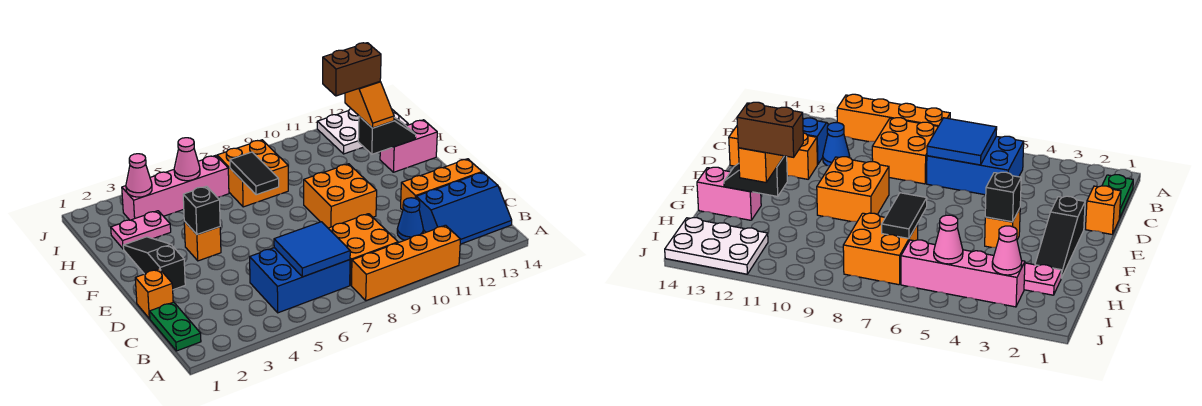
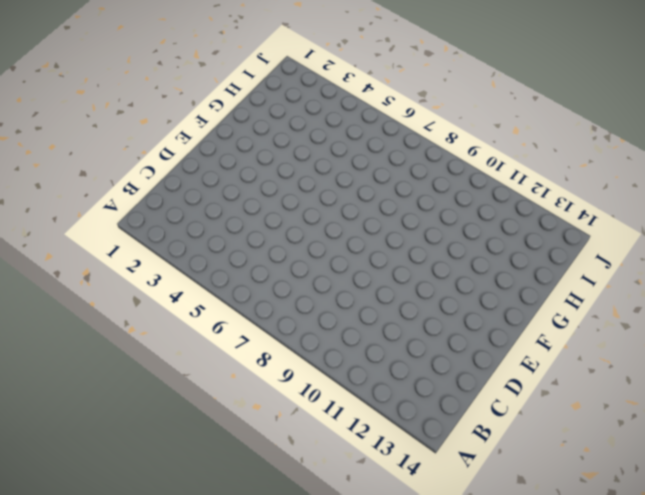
none -> orange 1x4 brick [352,225,460,301]
none -> green 1x2 plate [150,302,201,351]
none -> blue 2x3 brick [250,248,350,313]

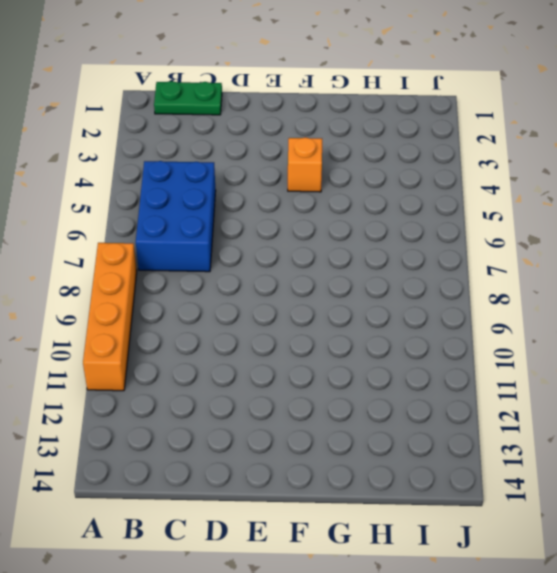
none -> orange 2x2 brick [328,214,398,285]
none -> blue 2x3 slope [416,172,512,244]
none -> blue 1x1 cone [397,198,423,240]

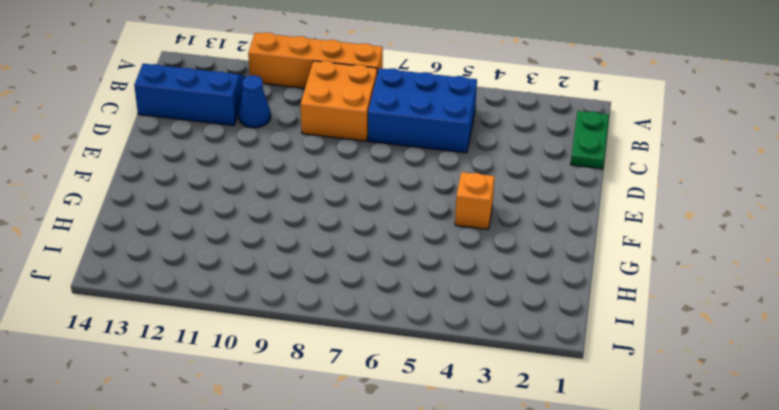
none -> orange 1x1 brick [135,269,173,319]
none -> orange 1x3 brick [401,159,482,210]
none -> black 1x3 slope [123,237,185,290]

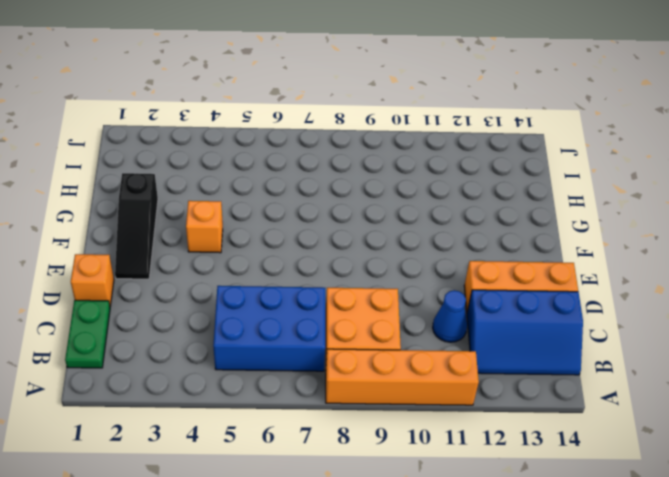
black 1x3 slope [115,173,158,279] -> black 1x3 slope turned to [123,237,185,290]
none -> orange 2x2 brick [304,164,377,228]
none -> pink 1x2 brick [380,120,437,172]
none -> pink 1x2 plate [111,211,171,249]

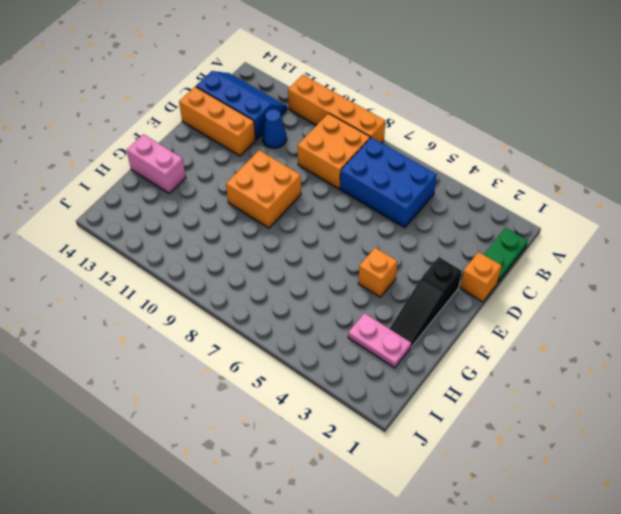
none -> orange 2x2 brick [217,140,288,207]
none -> pink 1x4 brick [122,155,229,220]
none -> white 2x3 plate [317,109,408,154]

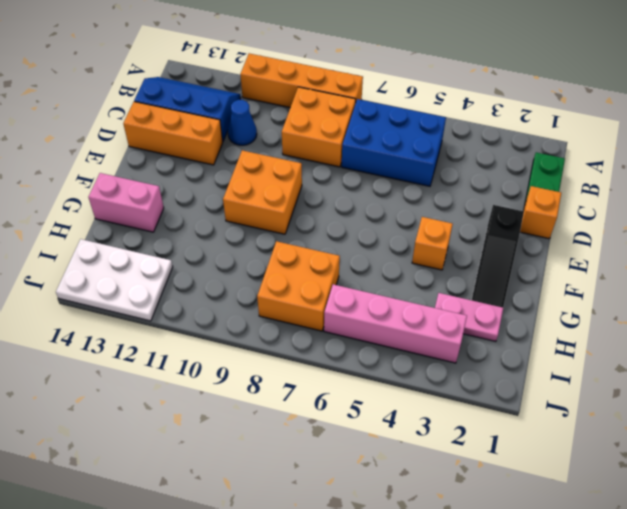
none -> blue 2x2 tile [274,222,350,277]
none -> black 1x1 brick [183,186,220,235]
none -> black 1x2 tile [230,152,279,195]

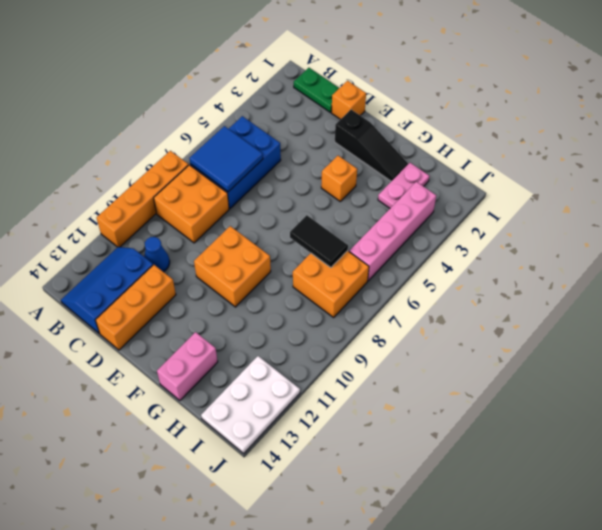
none -> black 1x1 brick [183,186,220,235]
none -> black 1x2 slope [358,116,416,154]
none -> pink 1x1 cone [126,154,152,197]

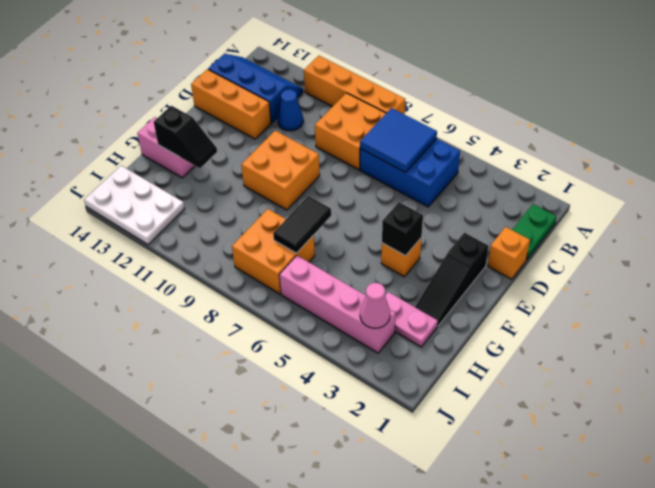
black 1x2 slope [154,106,217,168] -> black 1x2 slope turned to [358,116,416,154]
none -> pink 1x1 cone [174,138,200,181]
none -> orange 1x2 slope [345,82,394,128]
none -> brown 1x2 brick [323,43,381,96]

